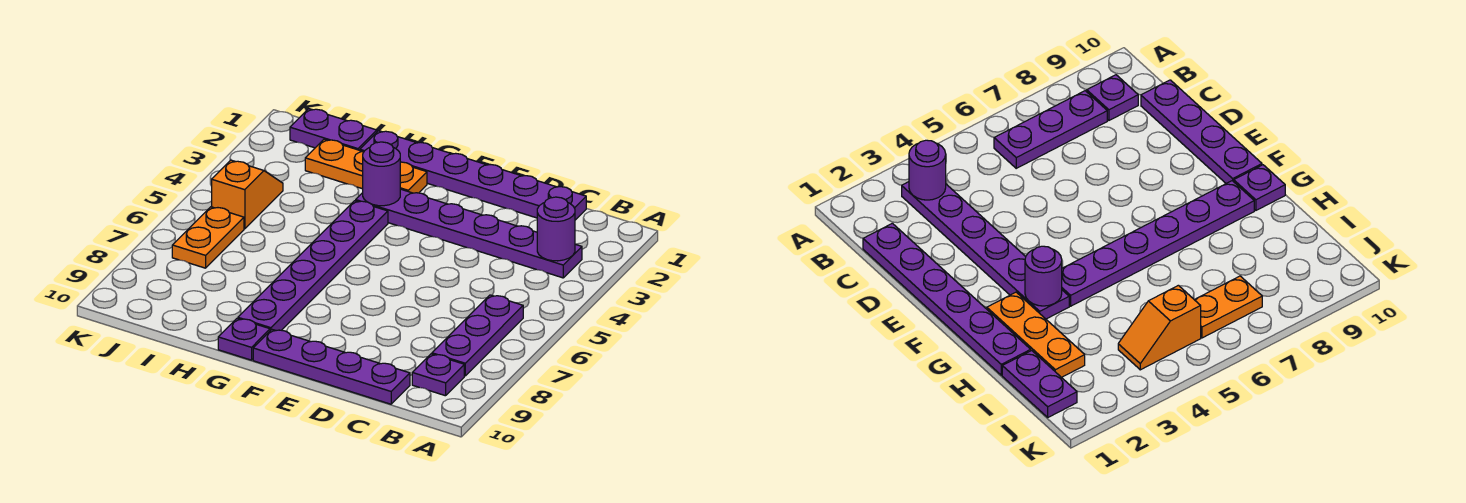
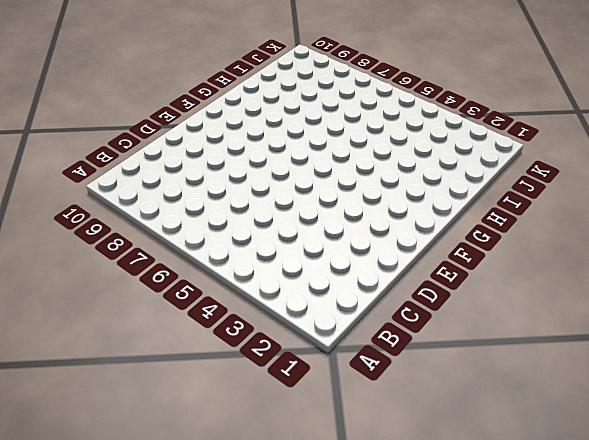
none -> purple 1x6 plate [356,189,582,278]
none -> purple 1x3 plate [432,295,523,376]
none -> purple 1x1 plate [412,354,464,396]

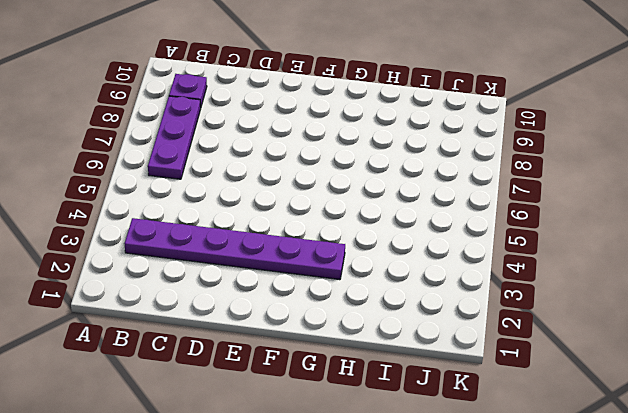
none -> purple 1x6 plate [360,131,586,220]
none -> purple 1x4 plate [253,330,410,404]
none -> orange 1x3 plate [305,139,427,193]

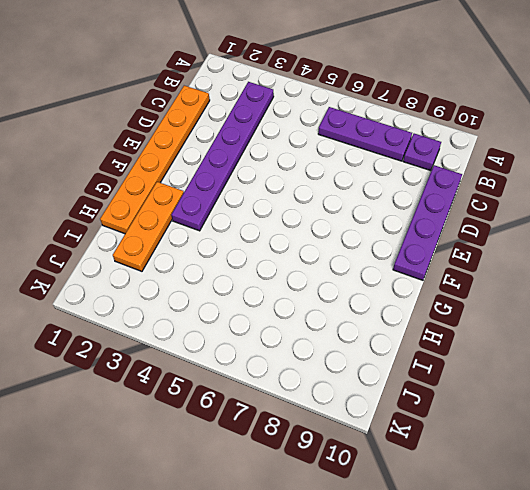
orange 1x6 plate [100,86,210,234] -> purple 1x6 plate [360,131,586,220]
none -> purple 1x6 plate [238,201,388,331]
none -> purple 1x1 plate [218,318,270,360]
none -> purple 1x2 plate [290,109,377,150]

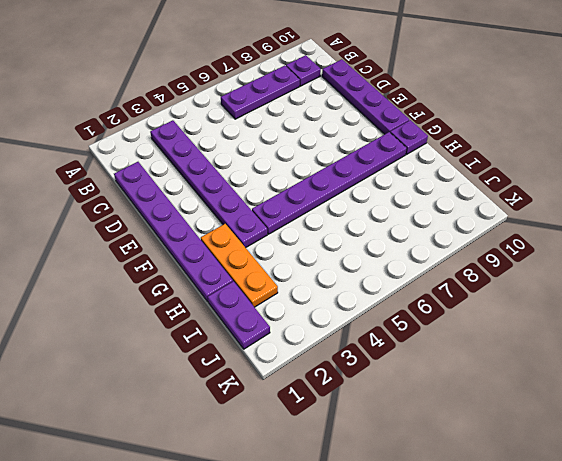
none -> orange 1x2 slope [212,160,283,229]
none -> orange 1x2 plate [172,207,244,268]
none -> purple 1x1 round brick [537,197,575,261]

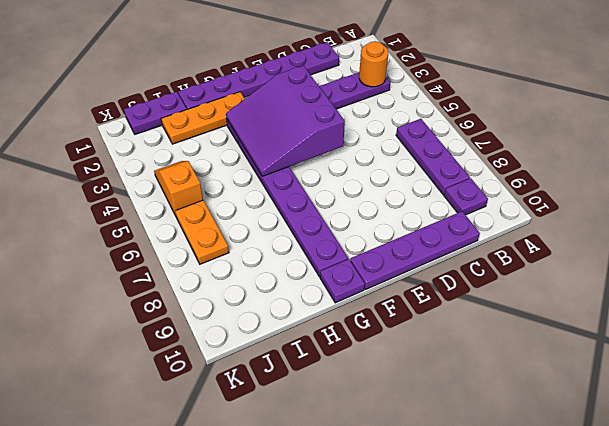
orange 1x1 round brick [359,41,388,87] -> purple 1x1 round brick [537,197,575,261]
purple 3x3 slope [226,66,345,176] -> purple 1x1 round brick [363,142,400,206]

